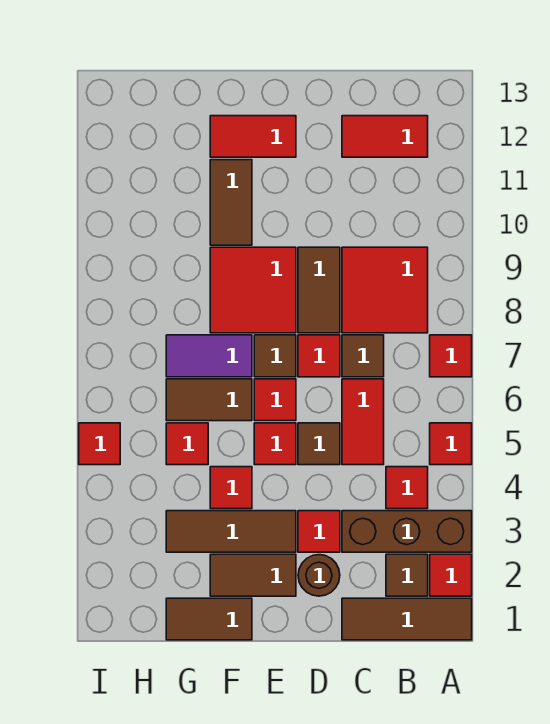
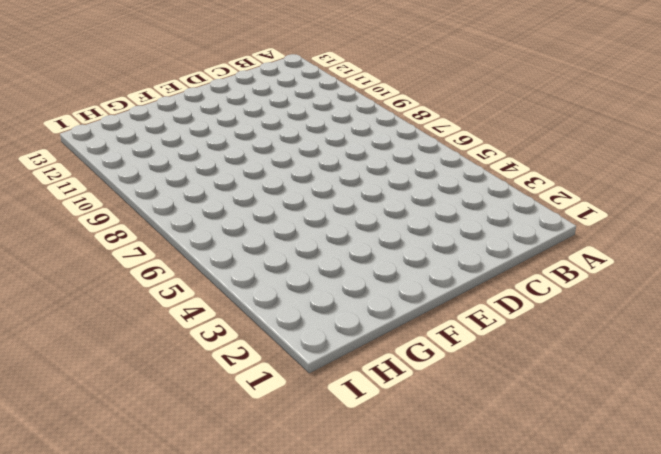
none -> brown 1x3 tile [342,598,472,640]
none -> red 1x1 tile [430,554,472,596]
none -> brown 1x3 brick [342,511,472,552]
none -> red 1x1 tile [430,423,472,465]

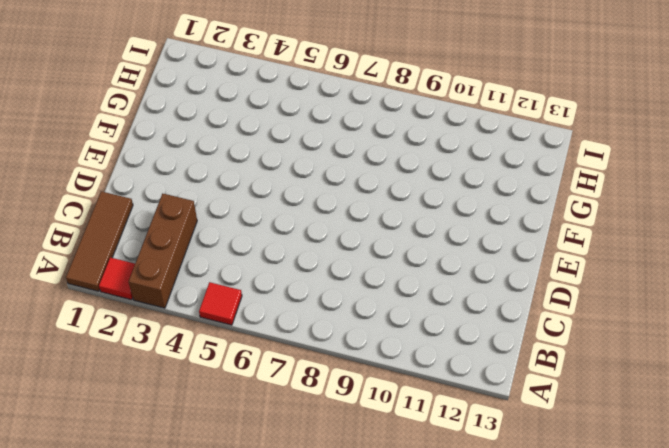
none -> red 1x1 tile [430,335,472,377]
none -> brown 1x1 tile [386,554,428,596]
none -> red 1x1 tile [386,467,428,509]
none -> red 2x2 tile [342,247,428,333]

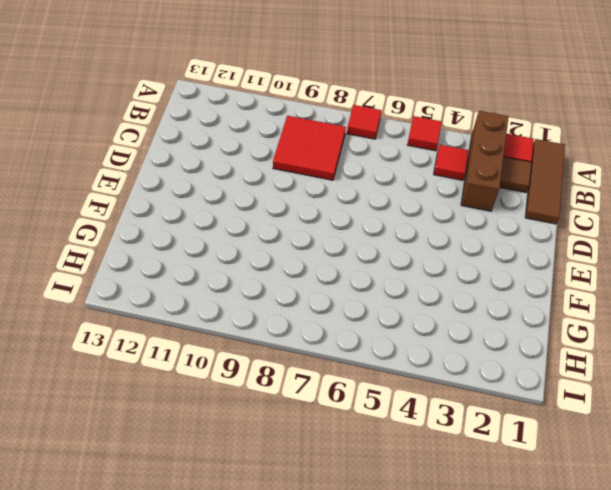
none -> red 1x2 tile [342,116,428,157]
none -> red 1x2 tile [342,379,384,465]
none -> brown 1x1 tile [342,335,384,377]
none -> brown 1x1 round brick [298,555,340,596]

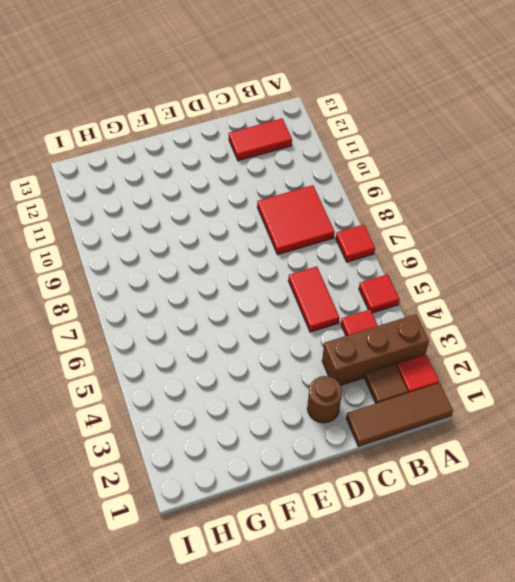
none -> brown 1x1 tile [342,335,384,377]
none -> red 1x1 tile [298,511,340,552]
none -> brown 1x1 tile [298,423,340,465]
none -> red 1x1 tile [298,335,340,377]

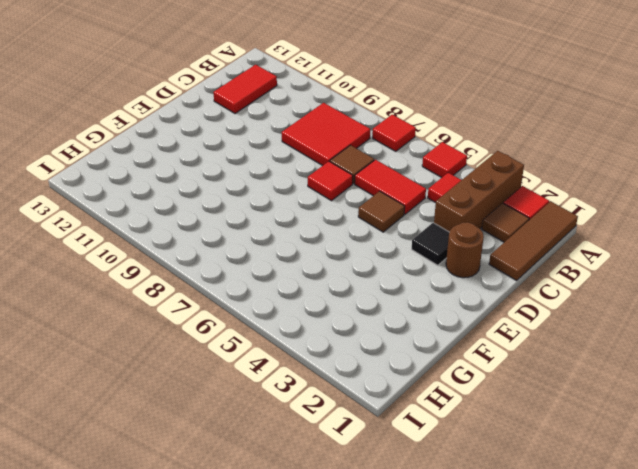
black 1x1 tile [412,223,449,265] -> red 1x1 tile [298,511,340,552]
none -> brown 1x2 tile [298,247,340,333]
none -> brown 1x2 tile [210,554,296,596]
none -> brown 1x3 tile [166,511,296,552]
none -> red 1x1 tile [254,423,296,465]

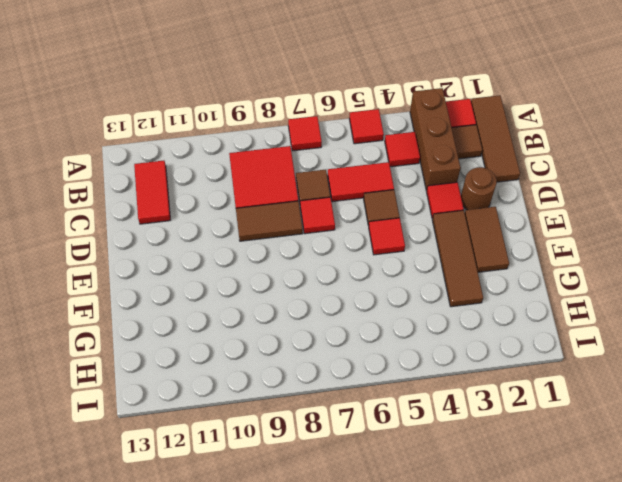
none -> red 1x1 tile [254,379,296,421]
none -> brown 1x1 tile [254,335,296,377]
none -> red 2x2 tile [210,247,296,333]
none -> red 1x2 tile [210,116,296,157]

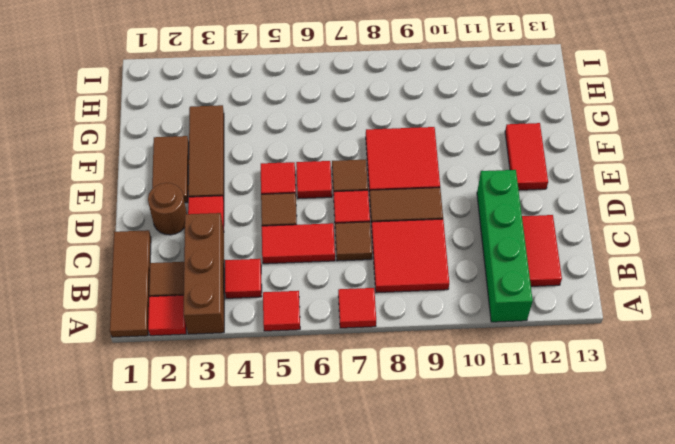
green 1x4 brick [477,170,533,322] -> none
none -> brown 1x2 tile [166,598,252,640]
none -> red 1x1 tile [210,467,252,509]
none -> brown 1x2 tile [166,379,252,421]
none -> purple 1x2 tile [166,335,252,377]

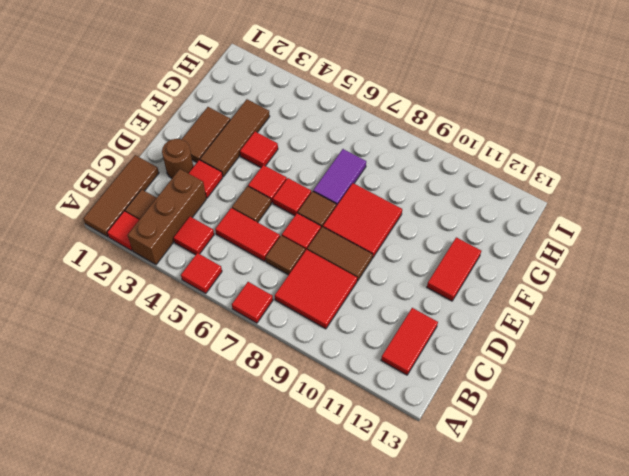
none -> brown 1x2 tile [166,598,252,640]
none -> brown 1x2 tile [166,379,252,421]
none -> brown 1x2 tile [210,160,252,245]
none -> red 1x1 tile [166,423,208,465]

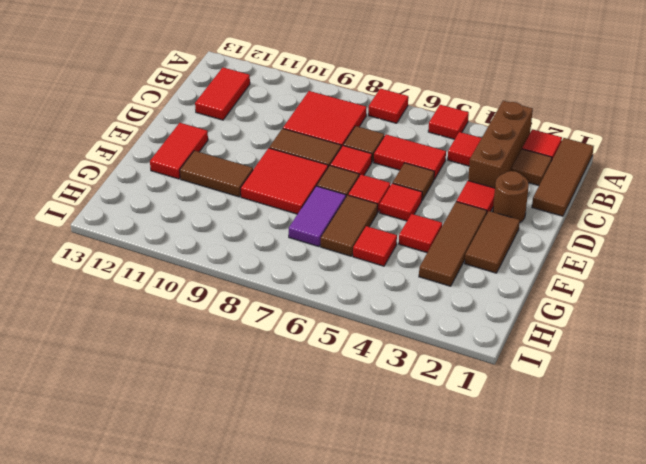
none -> brown 1x2 tile [166,598,252,640]
none -> red 1x1 tile [79,423,120,465]

